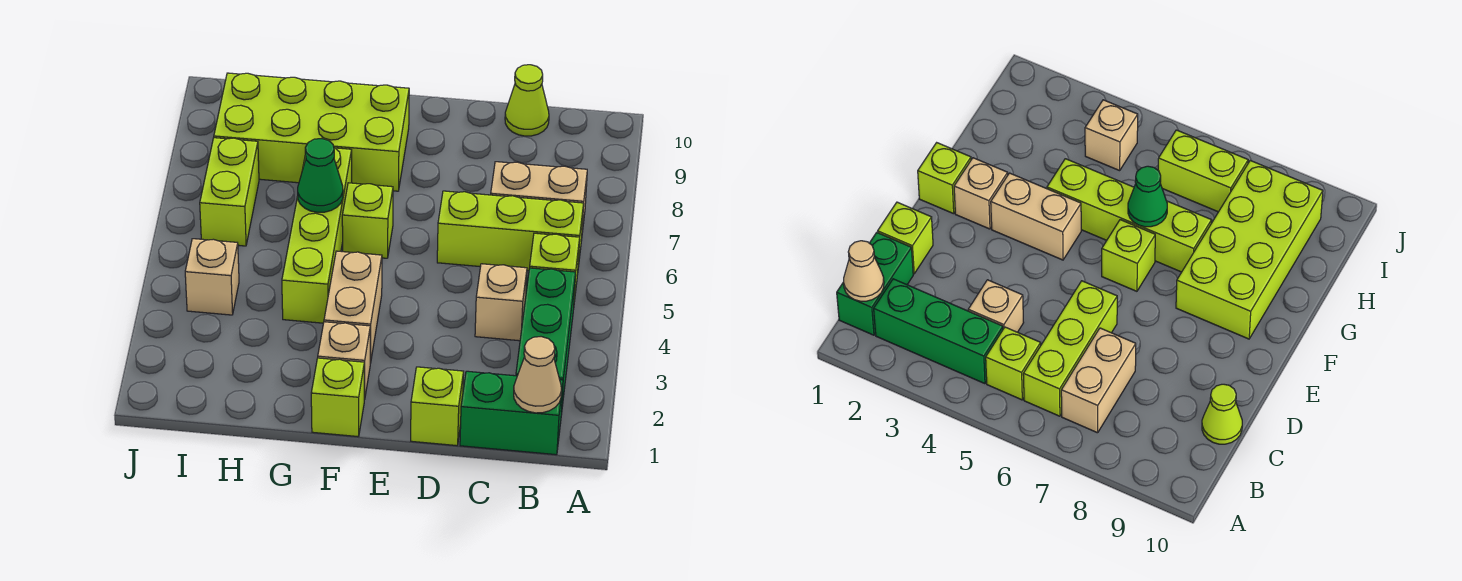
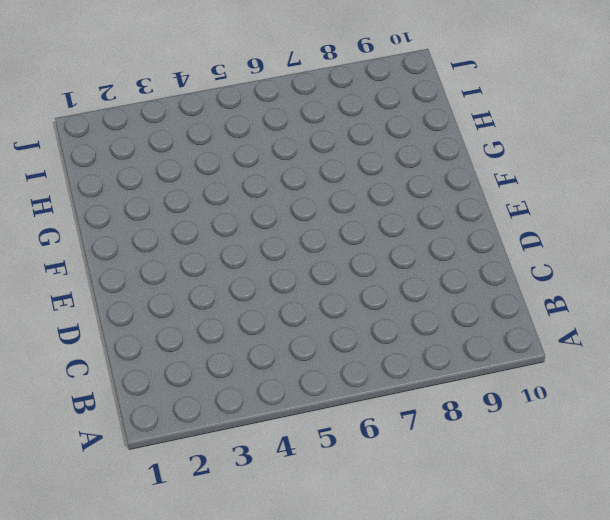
none -> green 1x2 brick [460,371,563,455]
none -> green 1x3 brick [516,268,576,415]
none -> lime 1x1 brick [530,233,580,302]

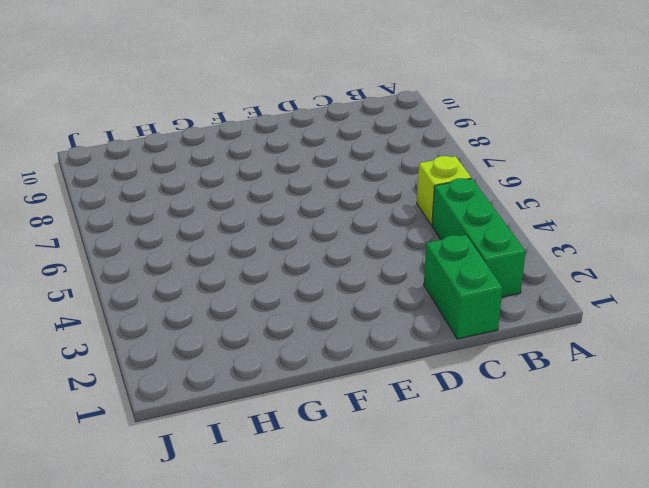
green 1x2 brick [424,235,502,339] -> green 1x2 brick turned to [460,371,563,455]
none -> lime 1x3 brick [437,191,584,271]
none -> tan 1x2 brick [491,162,587,241]
none -> tan 1x1 brick [475,264,527,341]

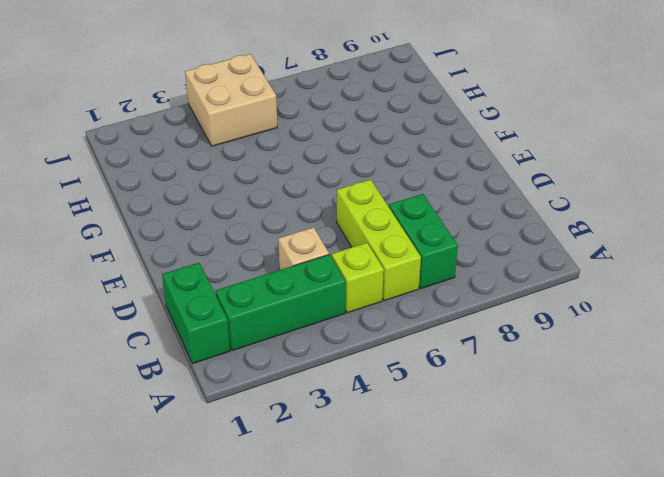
green 1x2 brick [389,194,458,289] -> tan 1x2 brick [491,162,587,241]
tan 2x2 brick [185,54,277,146] -> tan 1x1 brick [185,239,239,315]
none -> lime 1x1 cone [505,65,549,136]
none -> lime 1x1 brick [411,367,464,446]
none -> lime 1x1 brick [311,358,364,437]

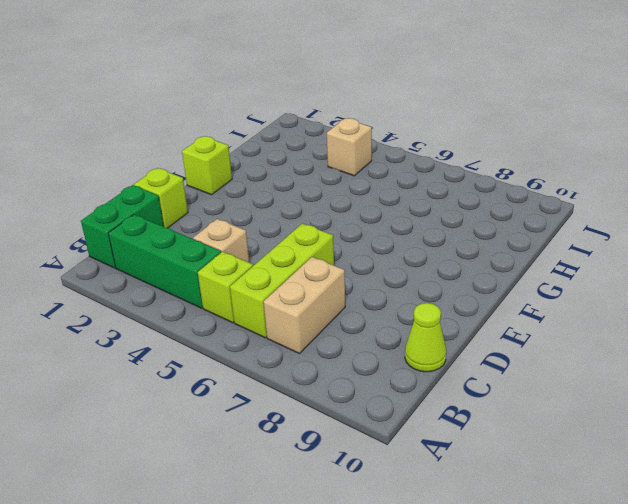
none -> tan 1x1 brick [318,322,370,399]
none -> tan 1x2 brick [324,251,382,363]
none -> lime 1x1 brick [342,183,393,258]

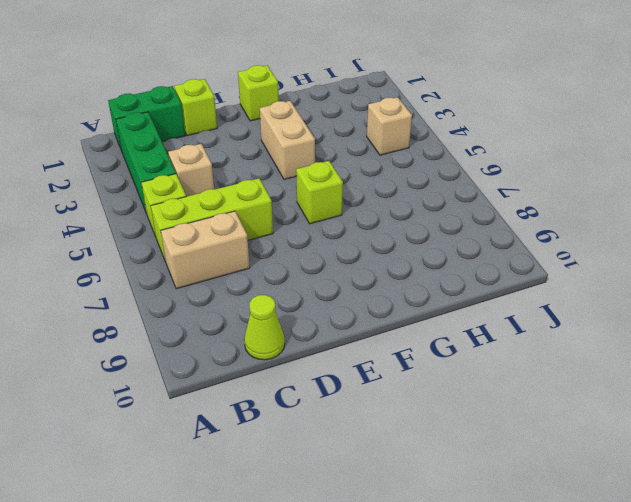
none -> tan 1x1 brick [318,322,370,399]
none -> lime 2x4 brick [214,73,409,191]
none -> lime 1x4 brick [282,148,352,323]

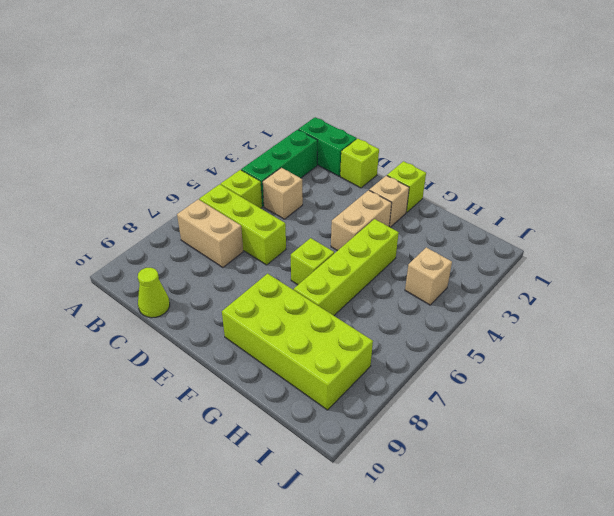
none -> lime 1x2 brick [200,138,259,246]
none -> tan 1x1 cone [514,337,562,413]
none -> green 1x1 cone [298,139,343,212]

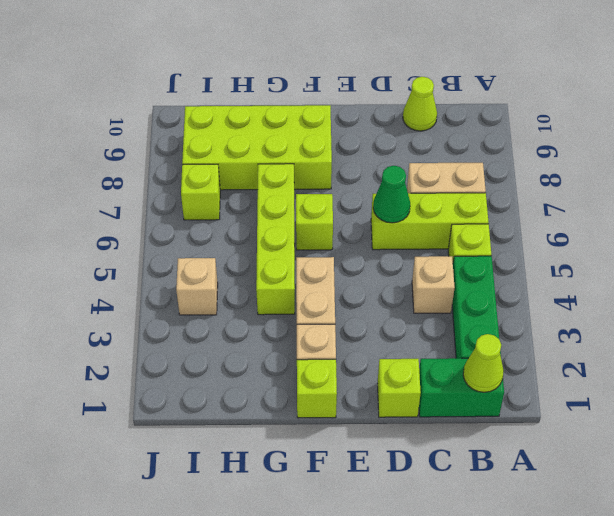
lime 1x1 cone [463,334,504,392] -> tan 1x1 cone [514,337,562,413]
green 1x1 cone [373,166,410,223] -> green 1x1 cone moved to [298,139,343,212]
lime 1x1 brick [181,164,220,220] -> lime 1x2 brick [200,138,259,246]

